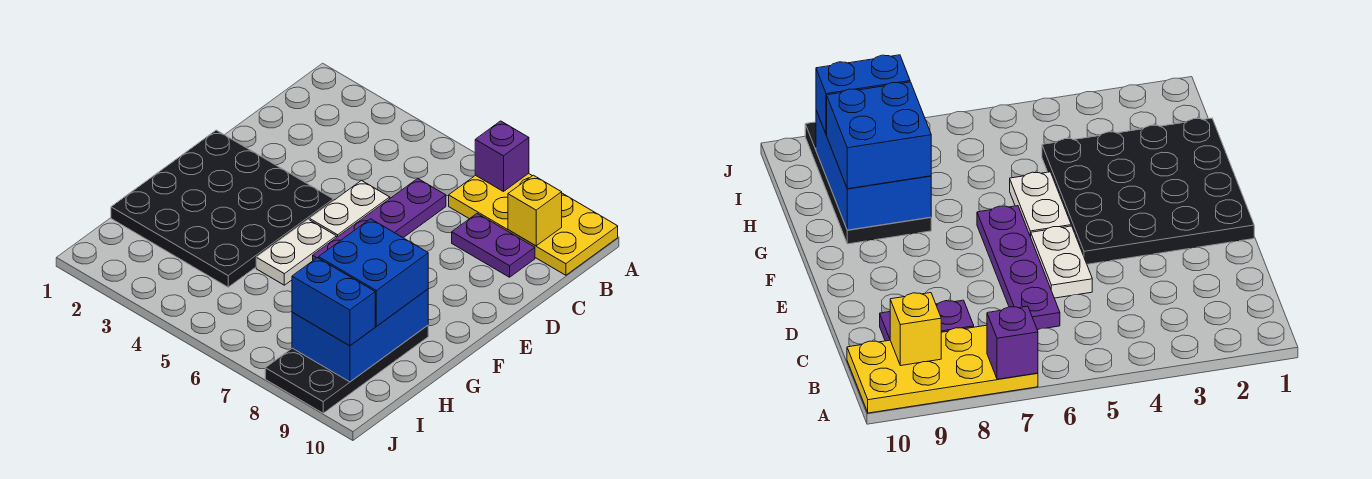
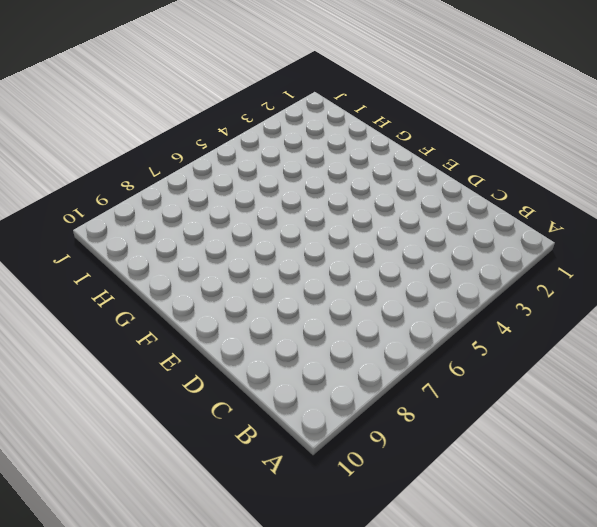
none -> yellow 2x4 plate [449,173,618,275]
none -> purple 1x4 plate [313,178,446,260]
none -> purple 1x2 plate [452,214,535,277]

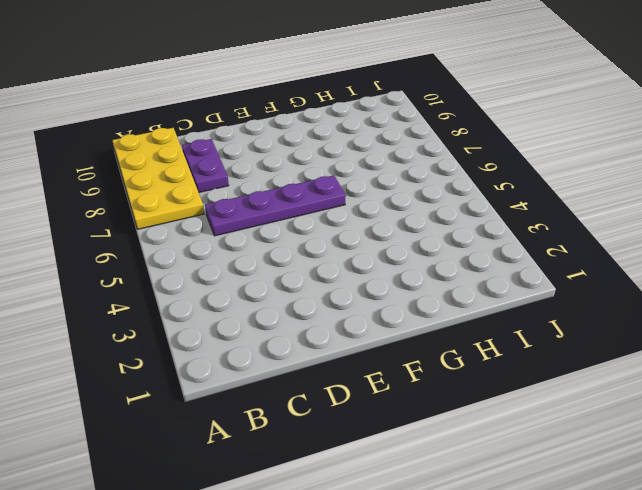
none -> white 1x2 plate [309,180,390,238]
none -> black 4x4 plate [111,130,333,287]
none -> white 1x2 plate [256,219,336,285]

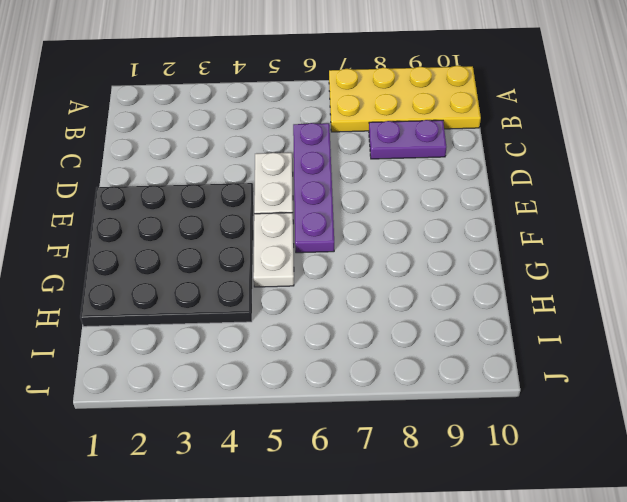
none -> black 2x4 plate [265,325,428,413]
none -> purple 1x1 brick [475,121,529,192]
none -> yellow 1x1 brick [508,175,562,246]

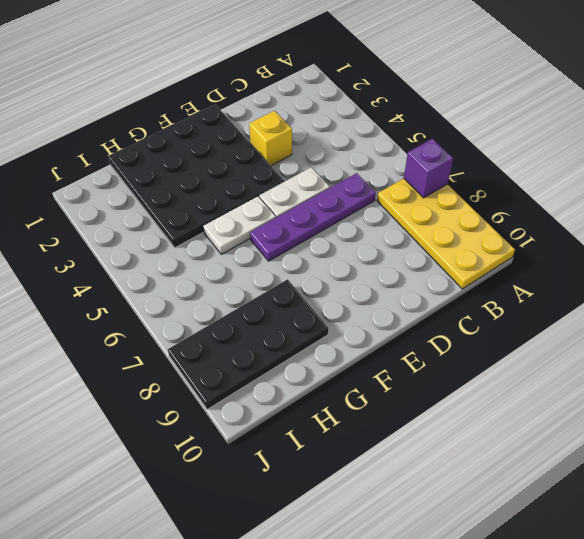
yellow 1x1 brick [249,111,292,166] -> yellow 1x1 brick moved to [508,175,562,246]
none -> purple 1x2 plate [452,214,535,277]
none -> blue 2x3 brick [292,289,428,382]
none -> blue 2x2 brick [319,219,428,326]

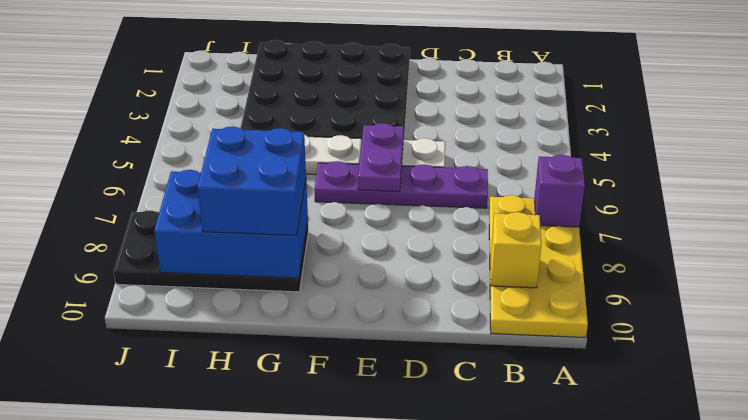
purple 1x2 plate [358,123,404,192] -> purple 1x2 plate moved to [452,214,535,277]
none -> blue 1x2 brick [292,258,375,346]

